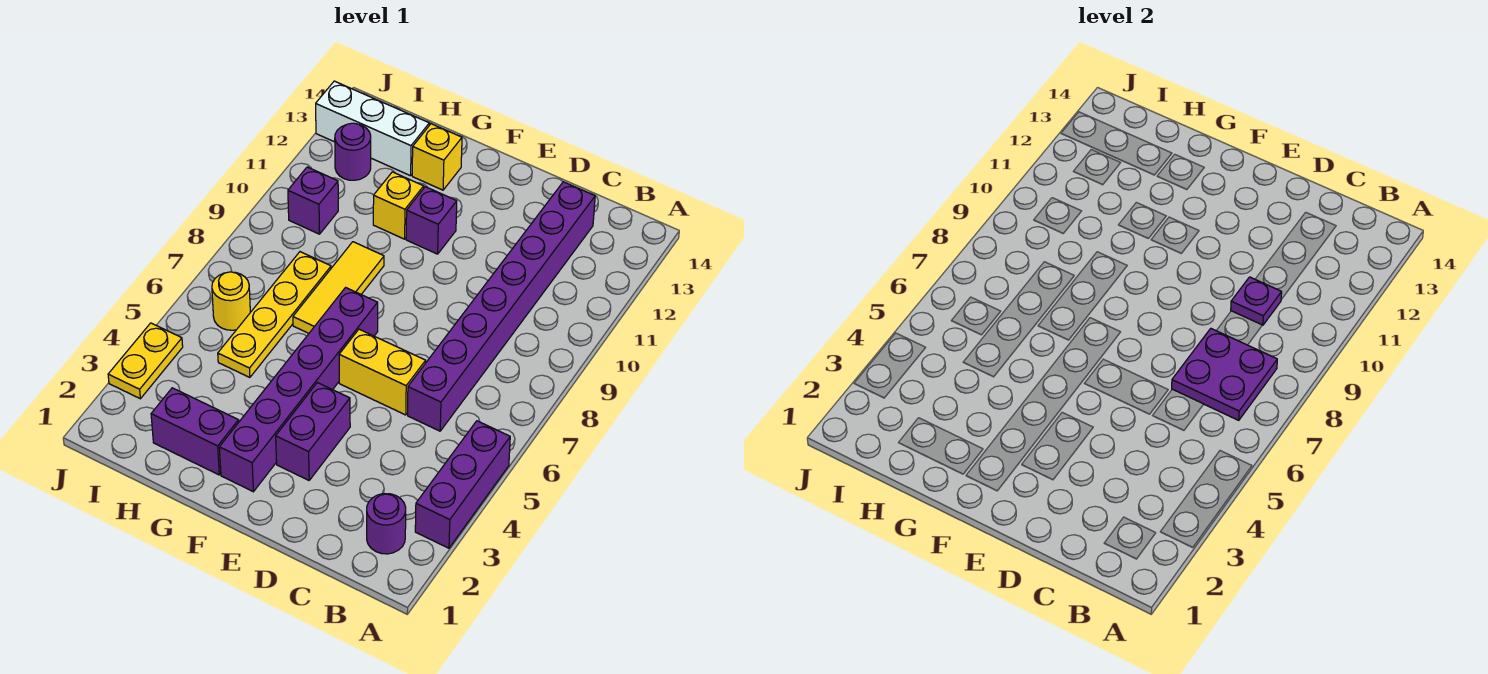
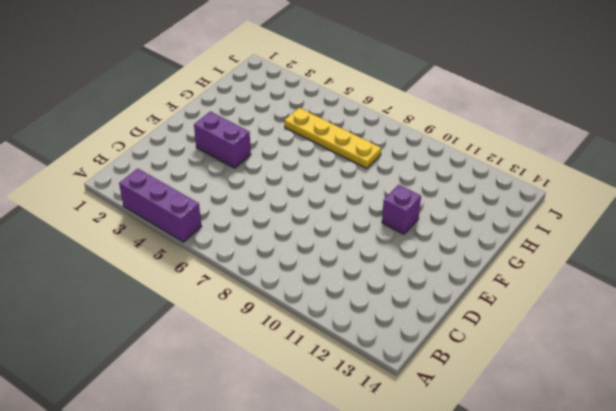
none -> purple 1x1 round brick [367,494,406,554]
none -> purple 1x8 brick [408,182,595,431]
none -> yellow 1x2 brick [339,329,426,415]

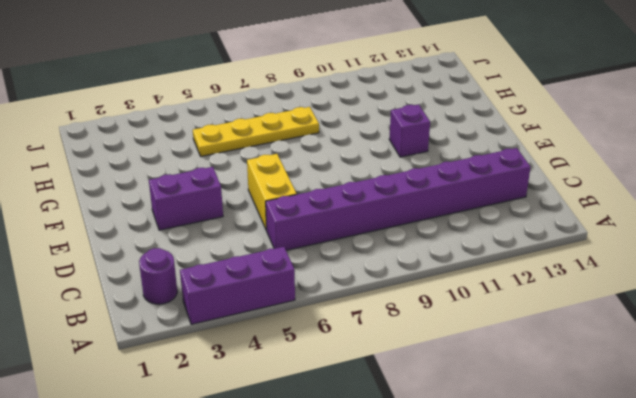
none -> purple 1x6 brick [219,288,378,492]
none -> purple 1x2 brick [151,388,239,475]
none -> yellow 1x3 tile [293,242,384,333]

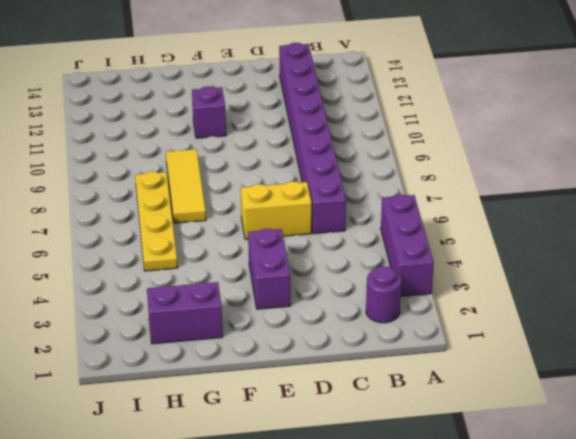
none -> purple 1x6 brick [219,288,378,492]
none -> yellow 1x1 brick [373,172,424,239]
none -> yellow 1x1 brick [412,124,462,190]

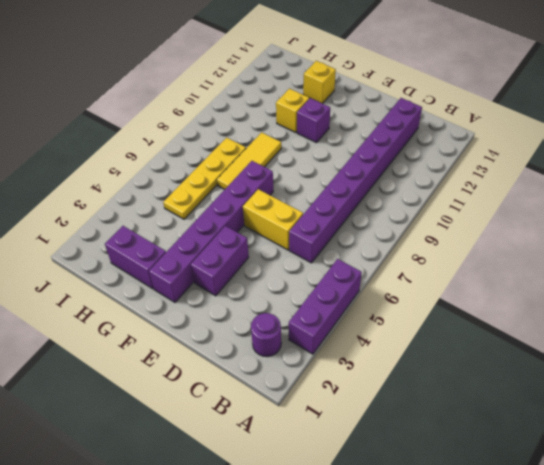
none -> white 1x3 brick [316,81,429,176]
none -> yellow 1x1 round brick [212,272,250,330]
none -> purple 1x1 brick [288,167,338,234]

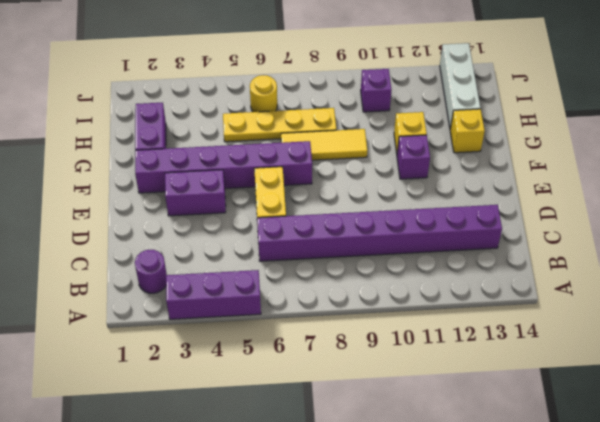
none -> purple 1x1 round brick [335,123,371,180]
none -> yellow 1x2 plate [108,323,183,399]
none -> purple 2x2 plate [1172,329,1277,420]

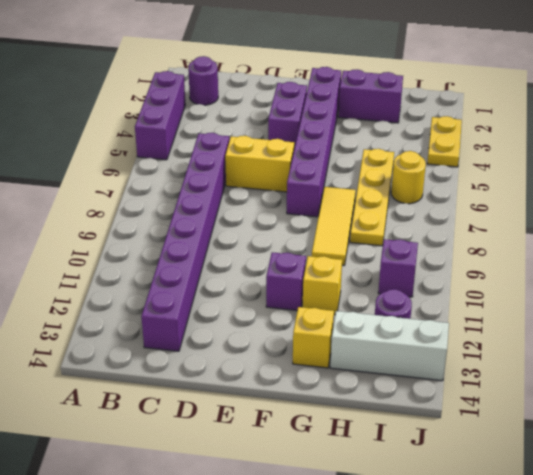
none -> purple 2x2 plate [1172,329,1277,420]
none -> purple 1x1 plate [1231,277,1282,325]

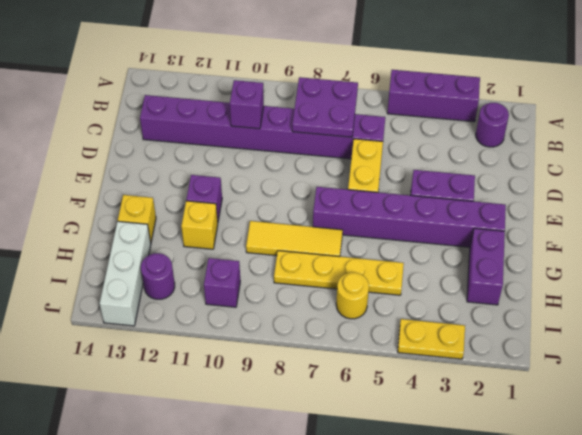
purple 1x1 brick [230,80,264,129] -> purple 1x1 plate [1231,277,1282,325]

